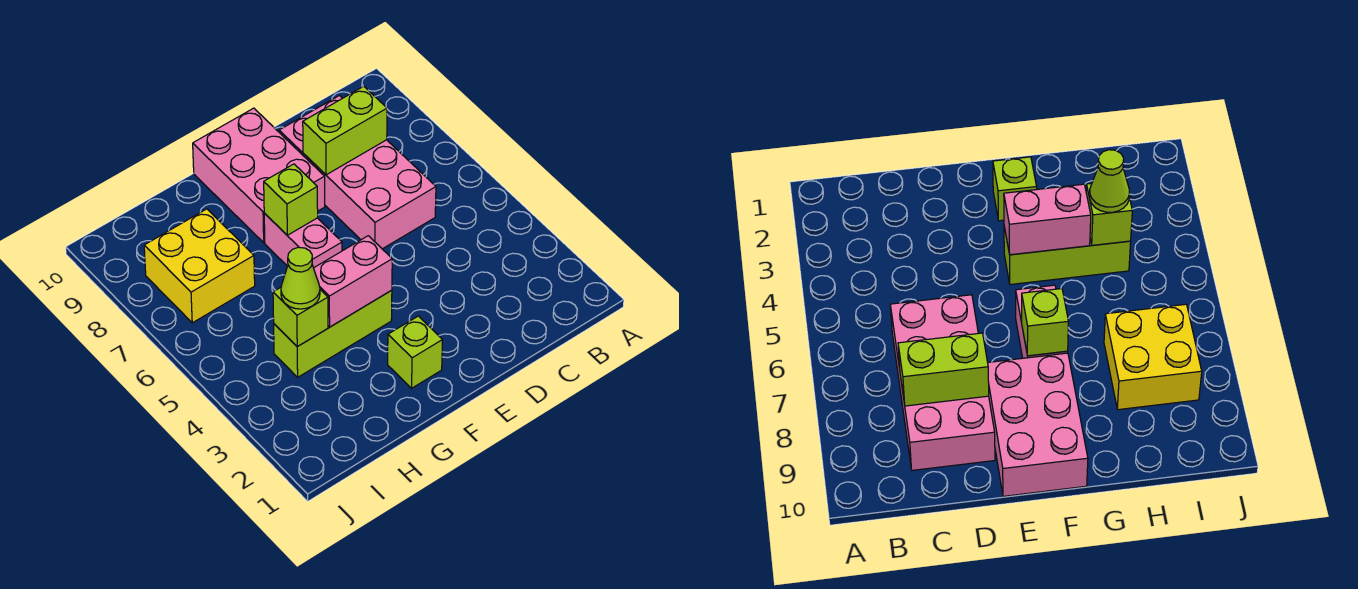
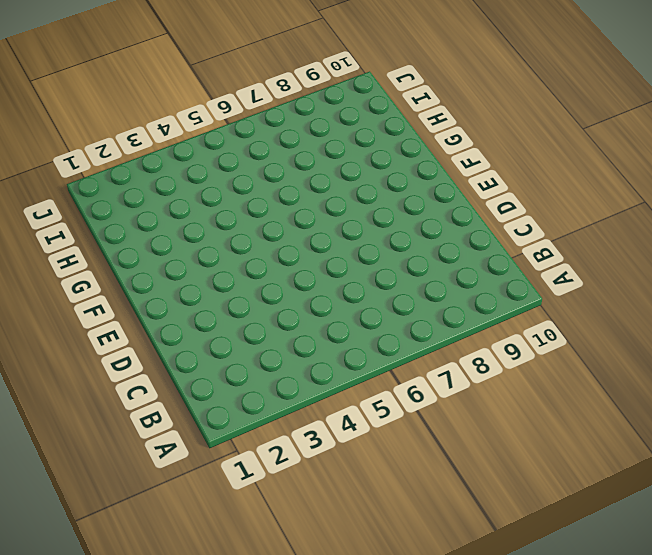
none -> pink 2x4 brick [279,96,436,249]
none -> pink 2x3 brick [193,108,325,243]

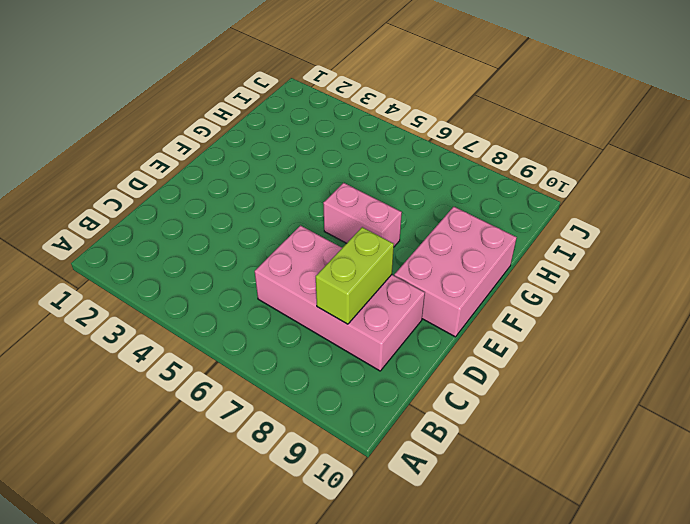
pink 2x3 brick [394,207,517,337] -> pink 2x3 brick turned to [193,108,325,243]
none -> lime 1x1 brick [388,316,443,388]
none -> lime 1x3 brick [274,290,392,377]

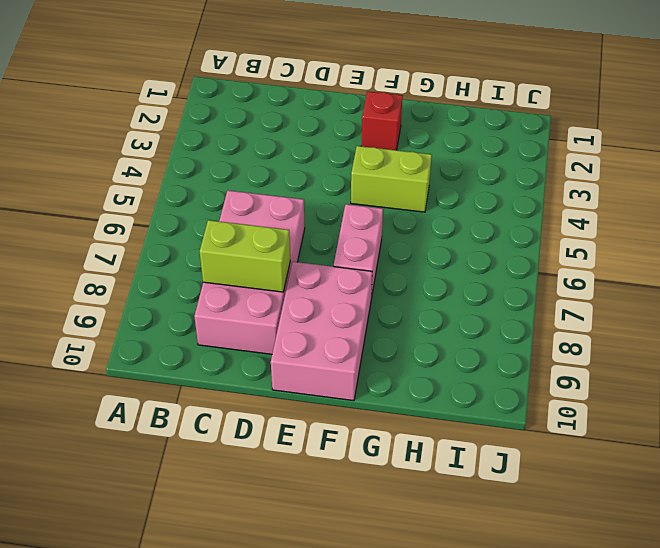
red 1x1 brick [361,91,403,150] -> lime 1x1 brick [388,316,443,388]
lime 1x2 brick [351,146,432,212] -> lime 1x3 brick [274,290,392,377]
none -> yellow 2x2 brick [144,209,255,323]
none -> pink 1x2 brick [314,236,392,327]

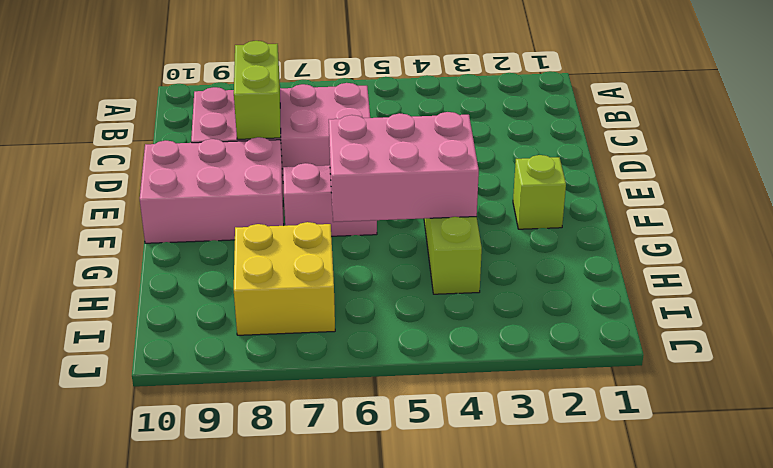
pink 2x3 brick [329,112,479,222] -> pink 1x2 brick [314,236,392,327]
none -> lime 1x1 brick [264,164,318,235]
none -> lime 1x1 brick [273,287,328,347]

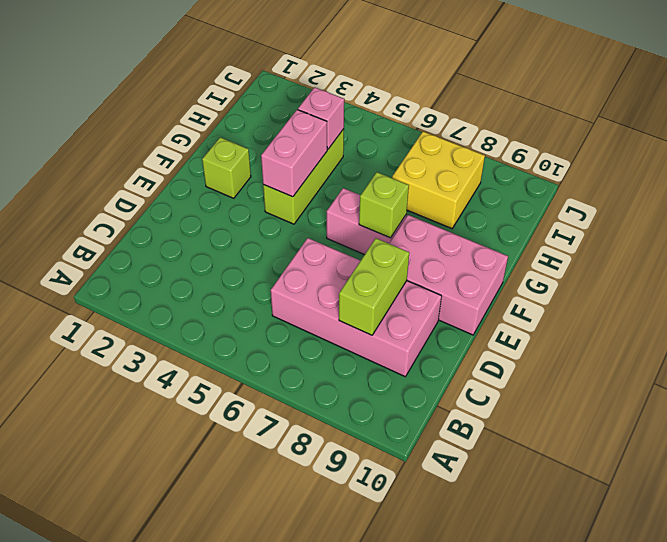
pink 1x1 brick [298,87,344,150] -> lime 1x1 brick [273,287,328,347]
none -> lime 1x1 cone [281,247,320,309]

